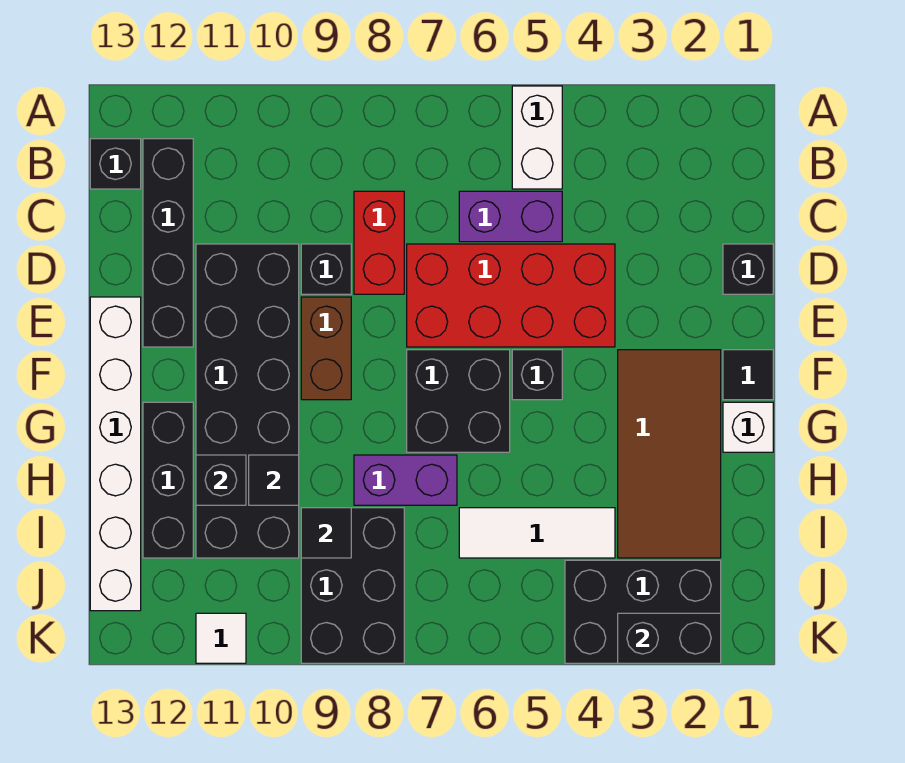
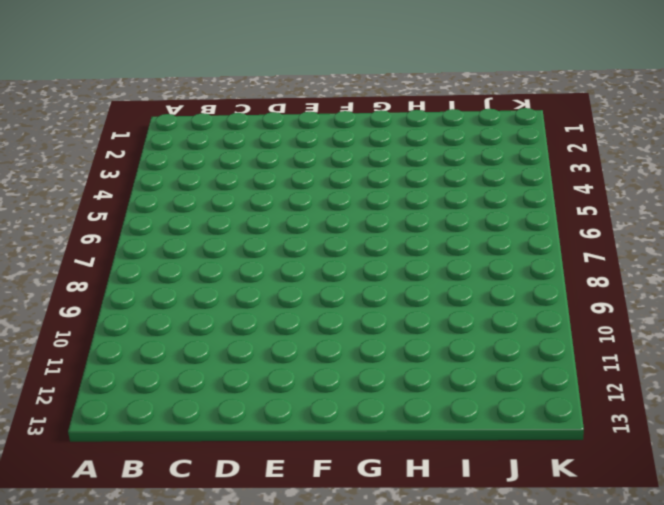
none -> white 1x2 brick [512,86,562,189]
none -> black 1x4 brick [143,139,193,347]
none -> black 1x1 brick [90,139,141,189]

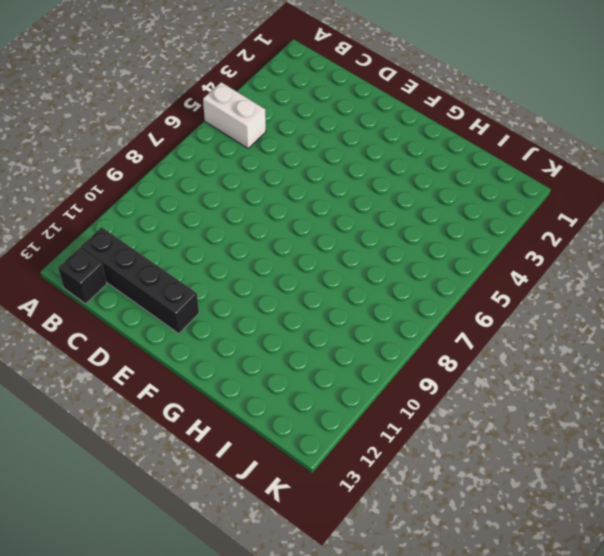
none -> purple 1x2 brick [459,191,562,242]
none -> red 1x2 brick [354,191,404,294]
none -> black 1x1 brick [723,244,773,294]

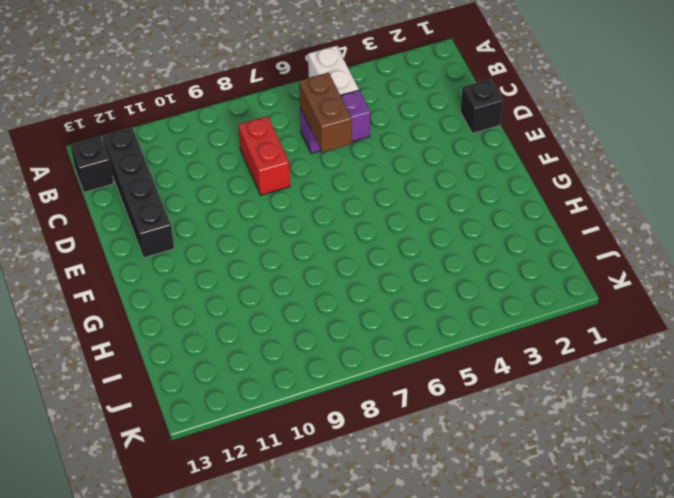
brown 1x2 brick [299,72,352,152] -> brown 1x2 brick moved to [301,297,351,400]
none -> red 2x4 brick [407,244,615,347]
none -> black 1x1 brick [301,244,351,294]
none -> black 2x6 brick [196,244,299,558]

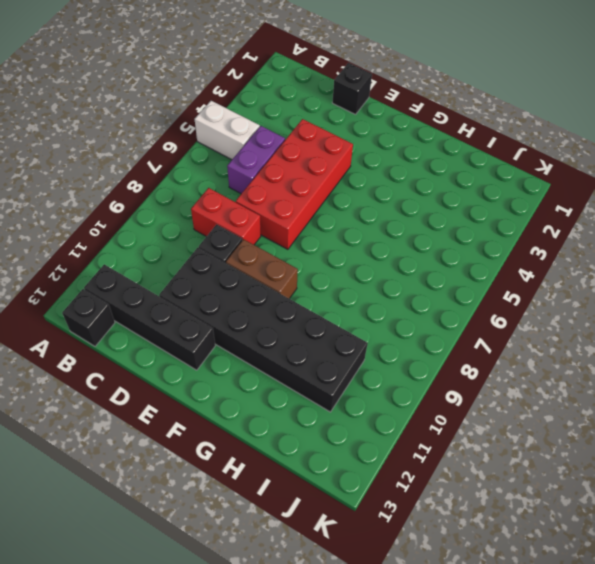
none -> white 1x6 brick [90,297,141,611]
none -> black 1x1 tile [723,350,773,400]
none -> brown 2x4 tile [618,350,721,558]

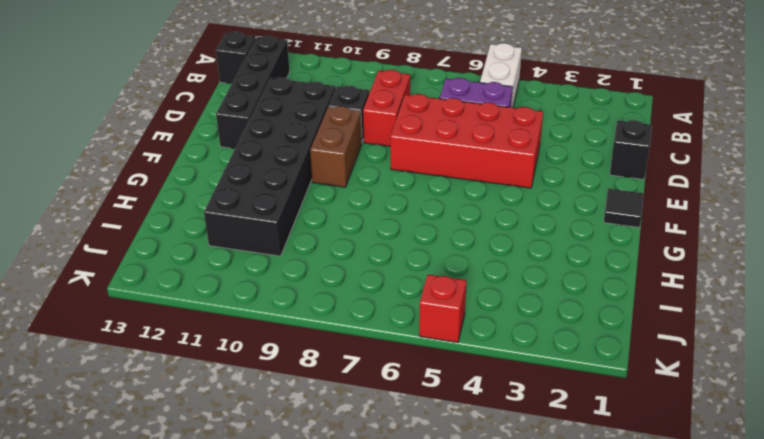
red 1x1 brick [419,275,466,343] -> none
none -> white 1x6 brick [90,297,141,611]
none -> brown 2x4 tile [618,350,721,558]
none -> black 1x1 brick [512,350,562,400]

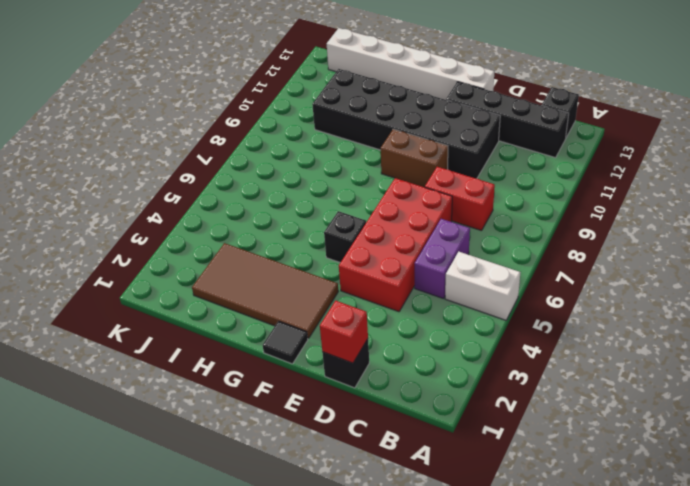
red 1x1 brick [320,301,368,363] -> none
none -> black 1x1 brick [301,244,351,294]
none -> black 2x2 brick [407,350,510,452]
none -> white 1x1 brick [723,402,773,452]

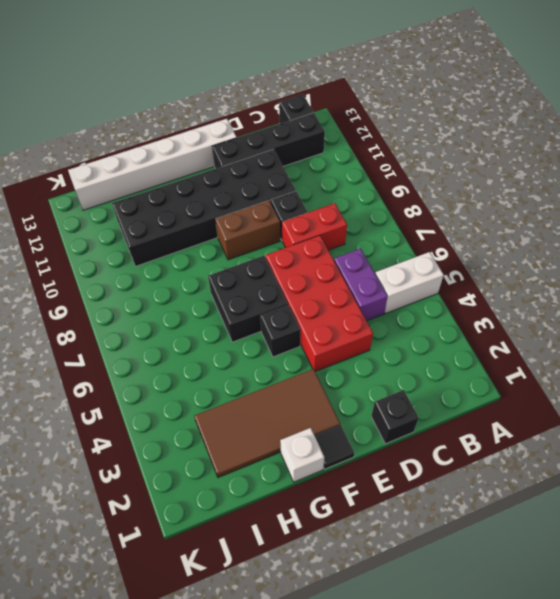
none -> black 1x3 brick [143,402,193,558]
none -> purple 1x2 brick [354,455,457,505]
none -> white 1x3 tile [459,508,615,558]

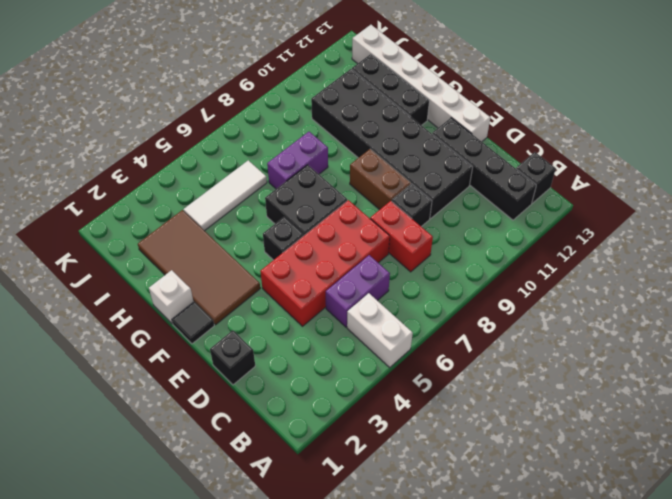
none -> black 2x3 brick [301,508,404,663]
none -> black 2x3 brick [565,560,721,663]
none -> white 1x1 tile [196,613,246,663]

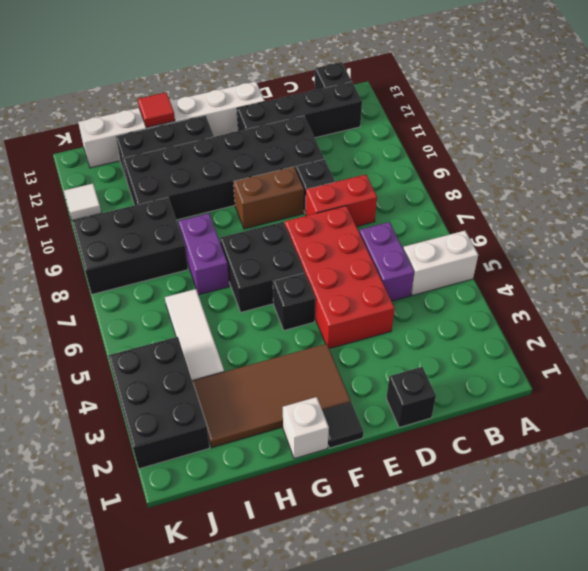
red 1x1 tile [138,92,175,128] -> none
none -> black 1x1 tile [249,455,299,505]
none -> black 1x1 brick [196,455,246,505]
none -> black 1x1 tile [301,508,351,558]

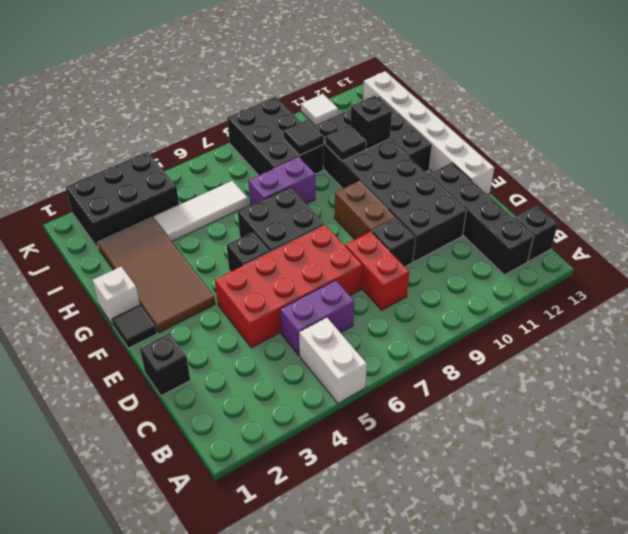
none -> black 1x2 brick [618,613,721,663]

